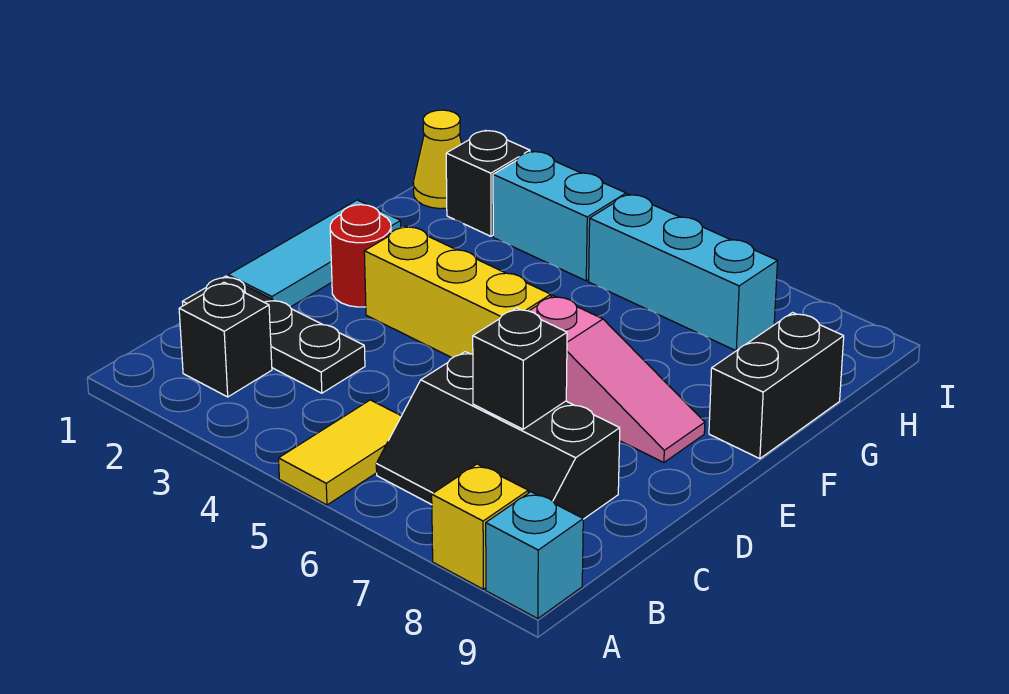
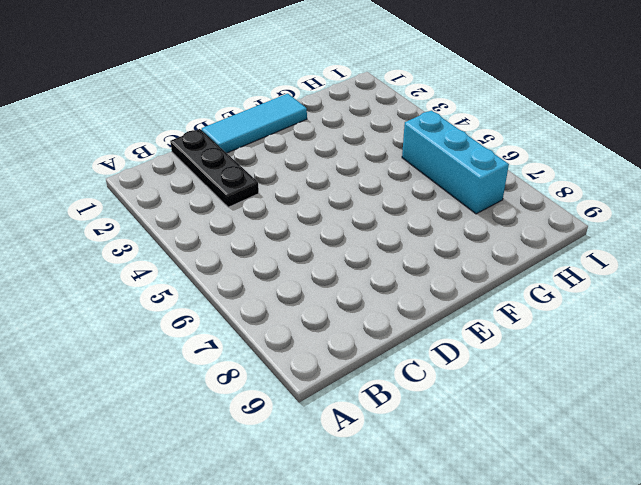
none -> yellow 1x2 tile [279,400,401,505]
none -> yellow 1x1 brick [432,464,528,589]
none -> cyan 1x1 brick [486,492,583,619]

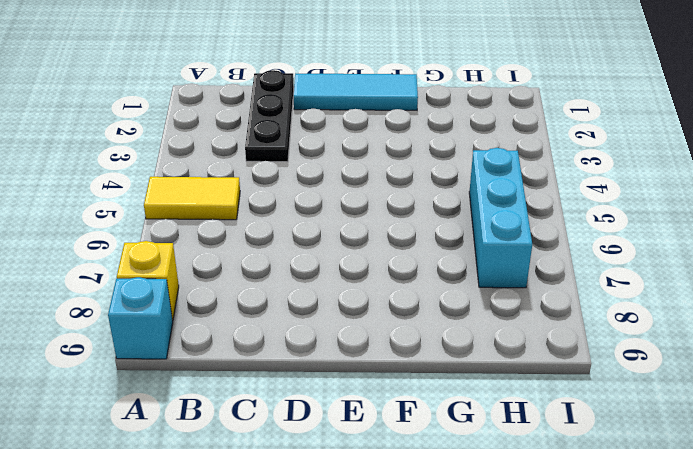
none -> black 1x1 brick [179,282,272,397]
none -> black 2x3 slope [376,352,620,519]
none -> red 1x1 round brick [330,205,391,307]

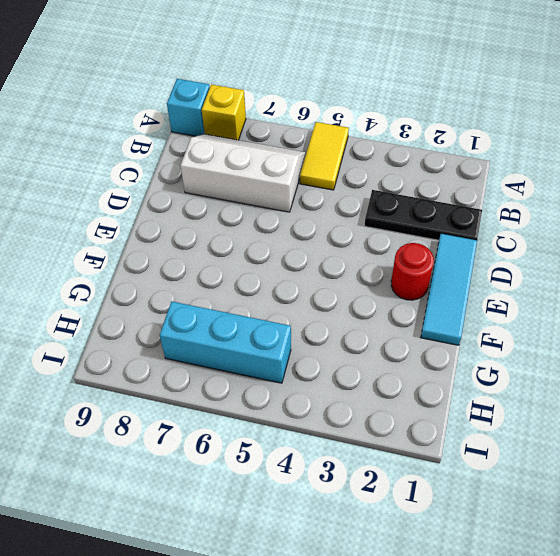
white 2x3 slope [180,134,306,212] -> black 2x3 slope [376,352,620,519]
none -> black 1x1 brick [179,282,272,397]
none -> yellow 1x3 brick [364,226,551,358]
none -> pink 1x3 slope [530,296,705,462]

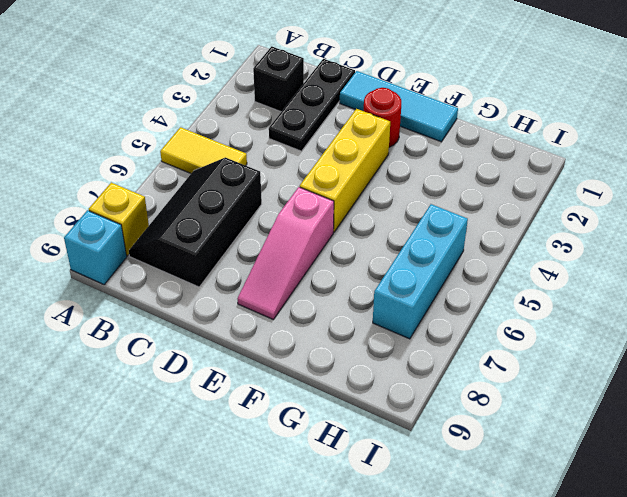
none -> black 1x2 brick [709,313,844,459]
none -> yellow 1x1 cone [413,110,462,209]
none -> black 1x1 brick [446,130,530,236]

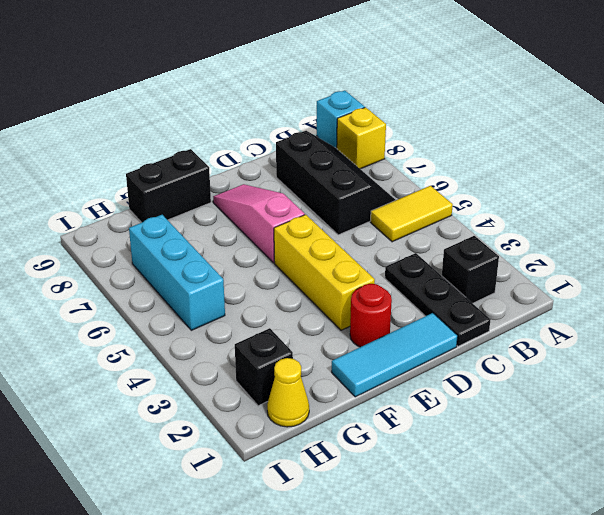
none -> cyan 1x2 brick [493,151,626,281]
none -> black 1x1 brick [473,308,567,429]

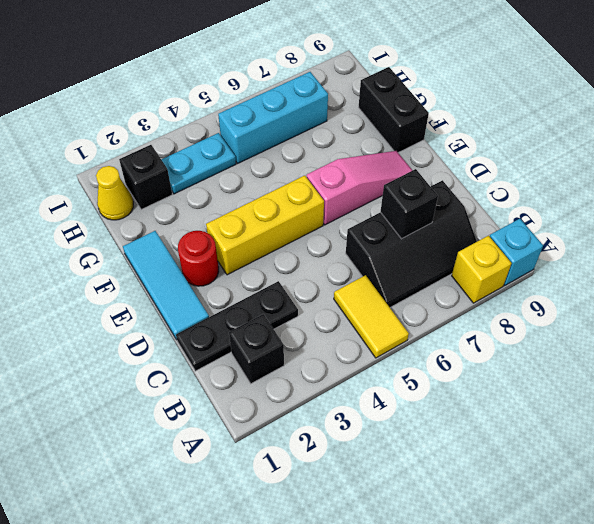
cyan 1x2 plate [161,133,236,194] -> cyan 1x2 brick [493,151,626,281]

